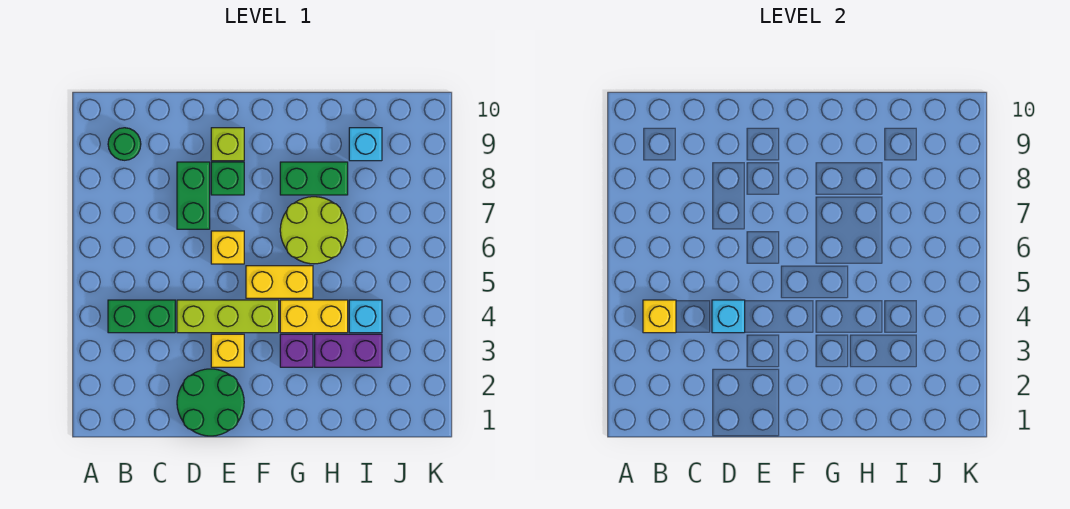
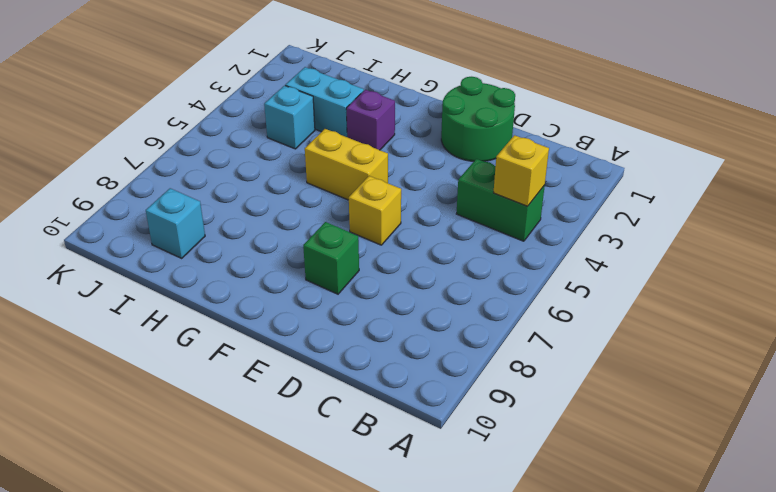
cyan 1x2 brick [285,67,364,137] -> purple 1x2 brick [315,334,382,367]
none -> green 1x1 round brick [108,128,141,160]
none -> lime 1x3 brick [177,300,279,333]
none -> green 1x2 brick [177,162,210,229]

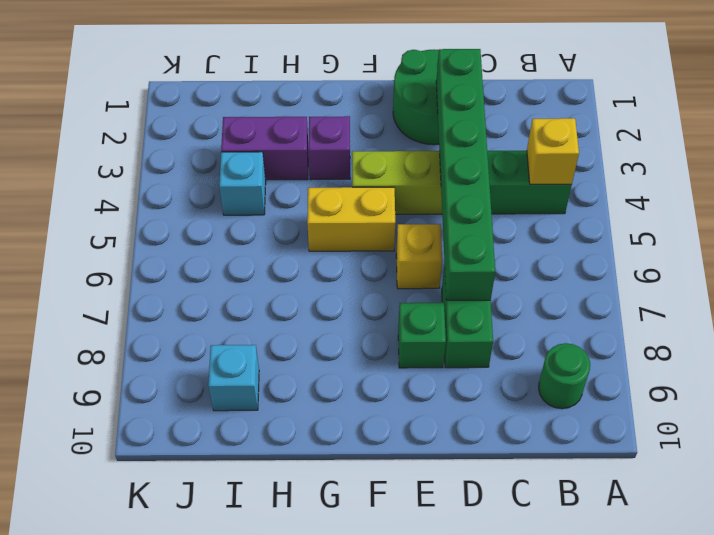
green 1x6 brick [436,49,495,300] -> cyan 1x1 brick [712,300,745,333]
none -> yellow 1x1 brick [211,334,244,367]
none -> lime 1x1 brick [211,128,244,161]
none -> yellow 1x2 brick [280,300,348,333]

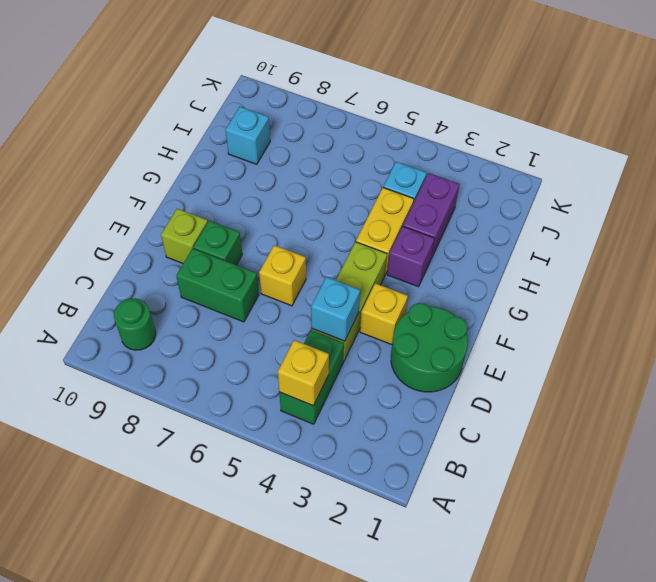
none -> yellow 1x2 brick [246,266,313,298]
none -> lime 2x2 round brick [280,197,348,264]
none -> green 1x2 brick [280,162,348,195]

